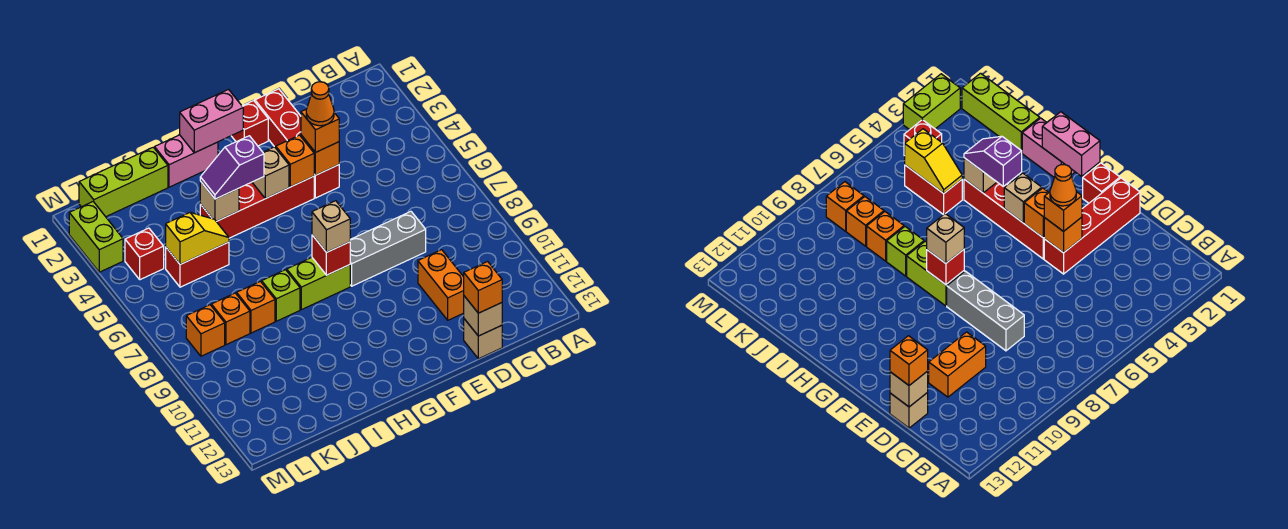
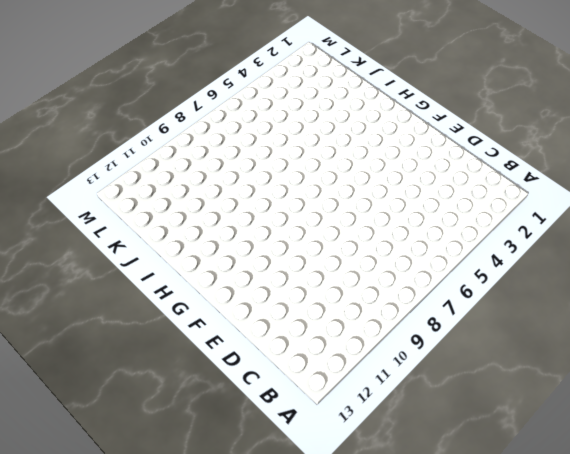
none -> grey 1x3 brick [350,211,426,286]
none -> orange 1x2 brick [418,250,464,320]
none -> tan 1x1 brick [464,319,502,359]

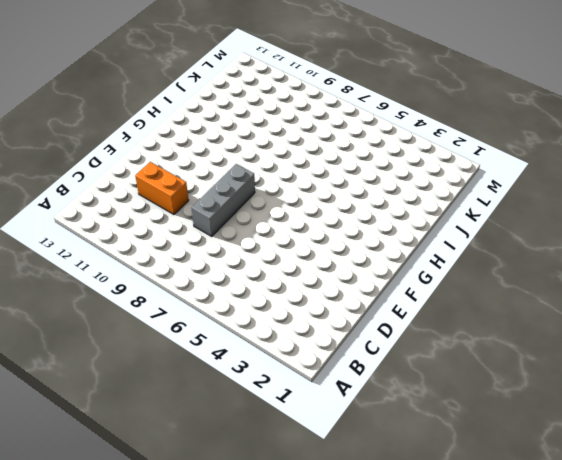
none -> tan 1x1 brick [464,319,502,359]
none -> red 1x4 brick [255,89,339,198]
none -> red 1x1 brick [232,101,268,146]

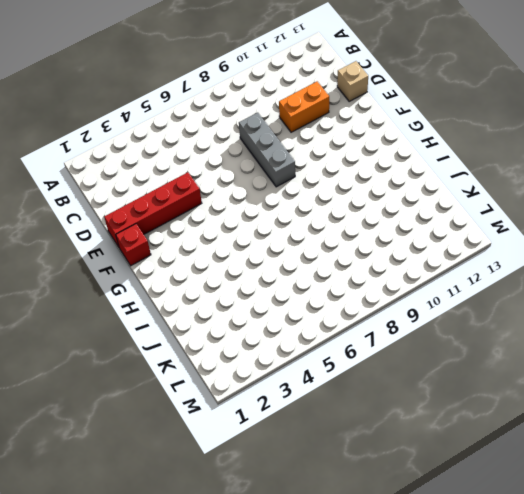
none -> red 1x4 brick [200,176,314,238]
none -> lime 1x2 brick [287,258,350,310]
none -> pink 1x2 brick [155,135,218,187]

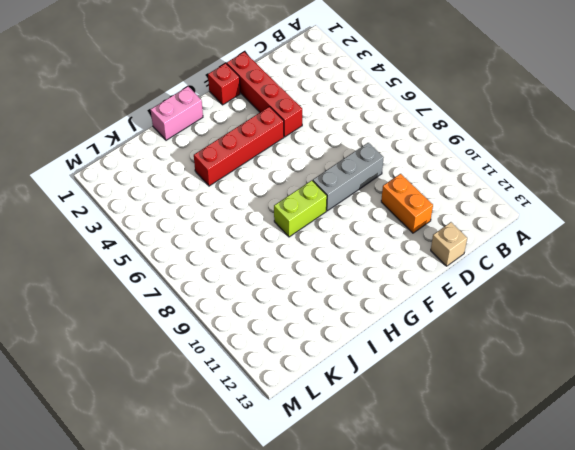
none -> lime 1x1 brick [262,270,300,321]
none -> lime 1x3 brick [79,147,168,217]
none -> red 1x2 brick [166,242,229,287]

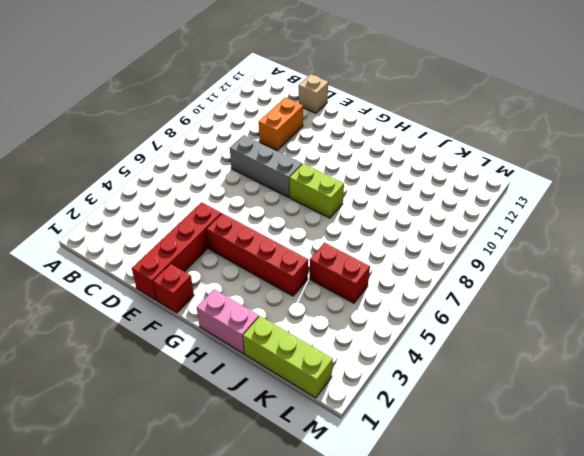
none -> lime 1x1 brick [262,270,300,321]
none -> orange 1x1 brick [237,281,275,333]
none -> orange 1x1 brick [211,293,250,345]

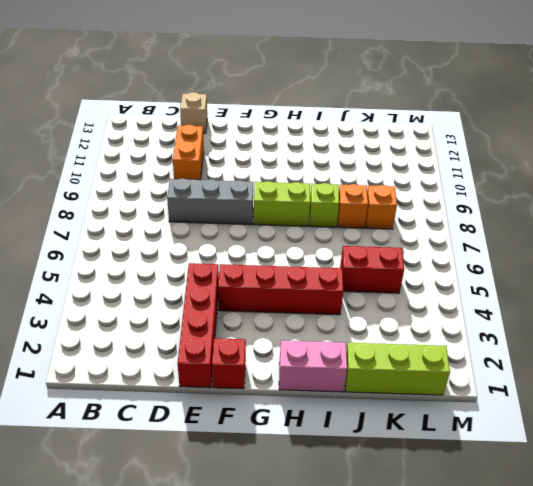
none -> red 1x1 brick [125,228,164,280]
none -> orange 1x1 brick [186,305,225,356]
none -> lime 1x2 brick [69,202,123,272]

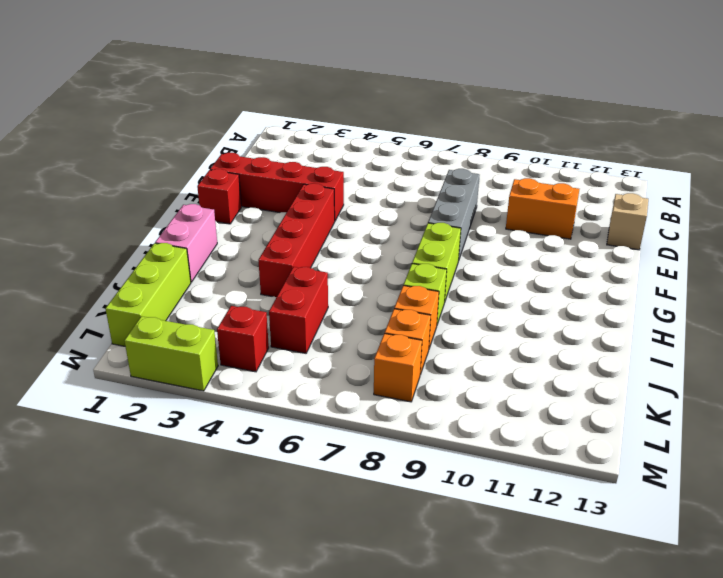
none -> tan 1x1 brick [464,296,502,336]
none -> orange 1x1 brick [301,135,339,175]
none -> orange 1x1 brick [276,135,314,187]

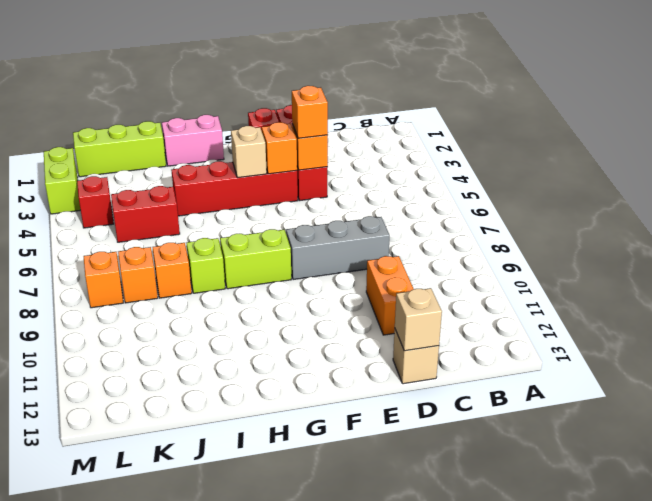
none -> pink 1x2 brick [180,90,243,153]
none -> red 1x1 brick [312,235,350,275]
none -> tan 1x1 brick [200,182,239,221]

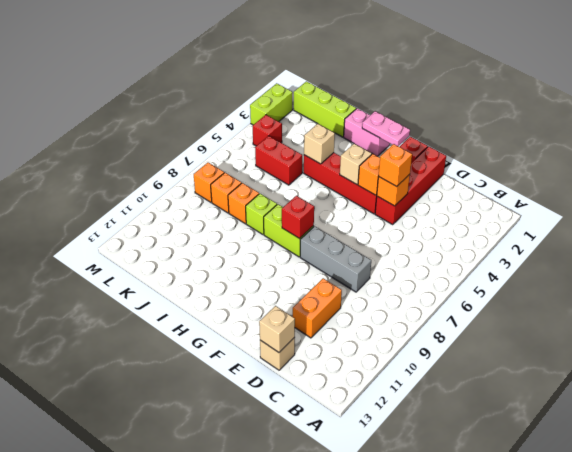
pink 1x2 plate [362,111,410,146] -> pink 1x2 brick [180,90,243,153]
none -> yellow 1x2 slope [166,212,229,264]
none -> orange 1x1 brick [464,262,502,313]
none -> tan 1x1 brick [312,201,350,253]

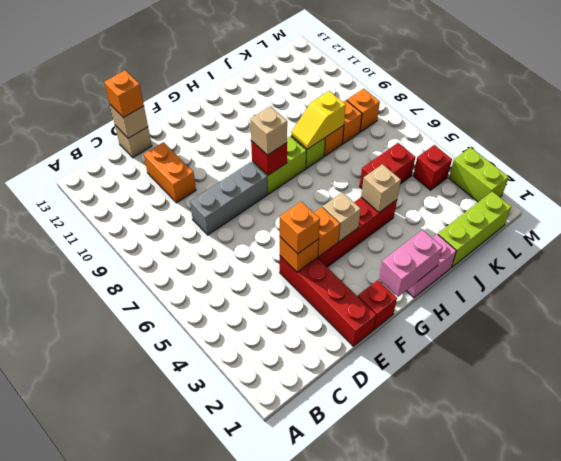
yellow 1x2 slope [291,91,346,149] -> yellow 1x2 slope moved to [166,212,229,264]
none -> purple 1x2 slope [200,136,264,199]
none -> orange 1x1 cone [306,82,334,126]

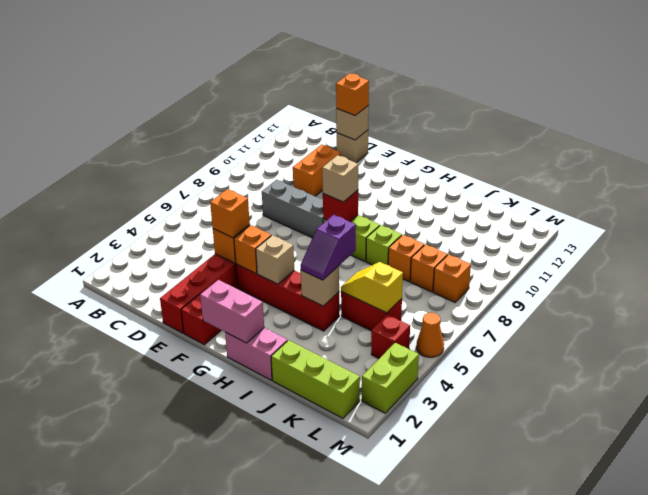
purple 1x2 slope [301,215,356,280] -> purple 1x2 slope turned to [200,136,264,199]
orange 1x1 cone [416,313,444,357] -> orange 1x1 cone moved to [306,82,334,126]

